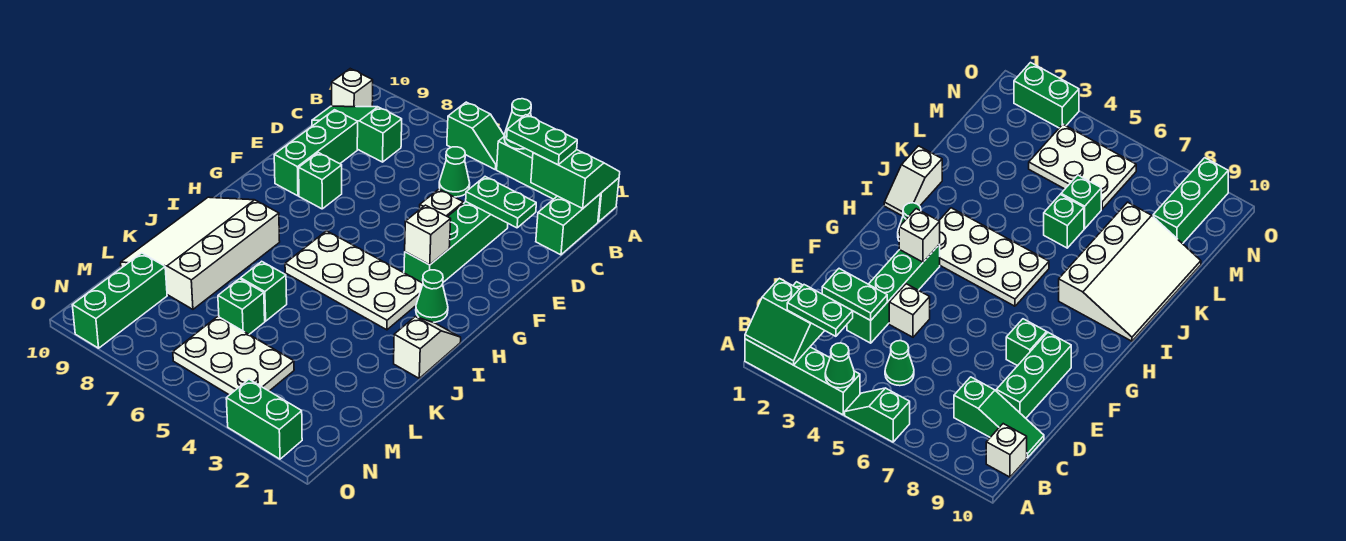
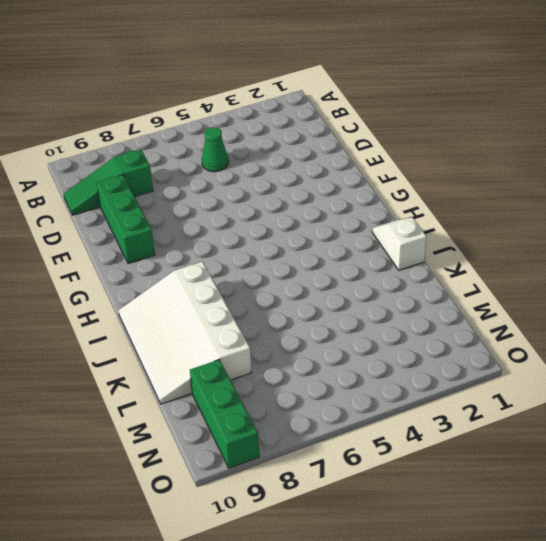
none -> green 1x4 brick [497,137,619,222]
none -> green 1x2 slope [447,102,504,169]
none -> green 1x2 brick [536,194,601,255]

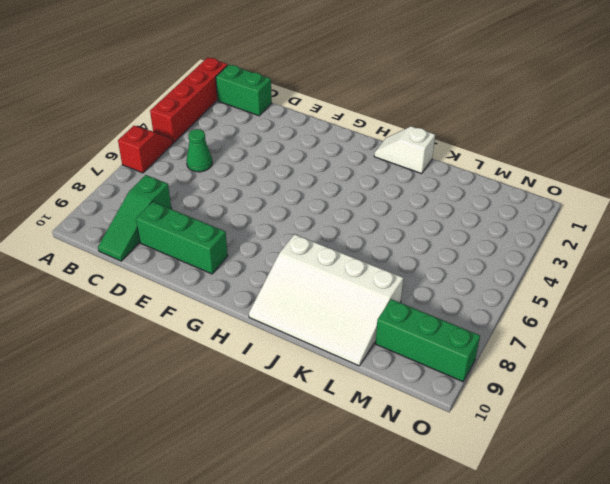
red 1x4 brick [150,57,228,143] -> green 1x4 brick [497,137,619,222]
red 1x2 slope [118,126,173,173] -> green 1x2 slope [447,102,504,169]
none -> white 1x1 brick [332,69,373,107]
none -> green 1x4 brick [404,202,508,283]
none -> white 1x1 brick [420,189,463,217]

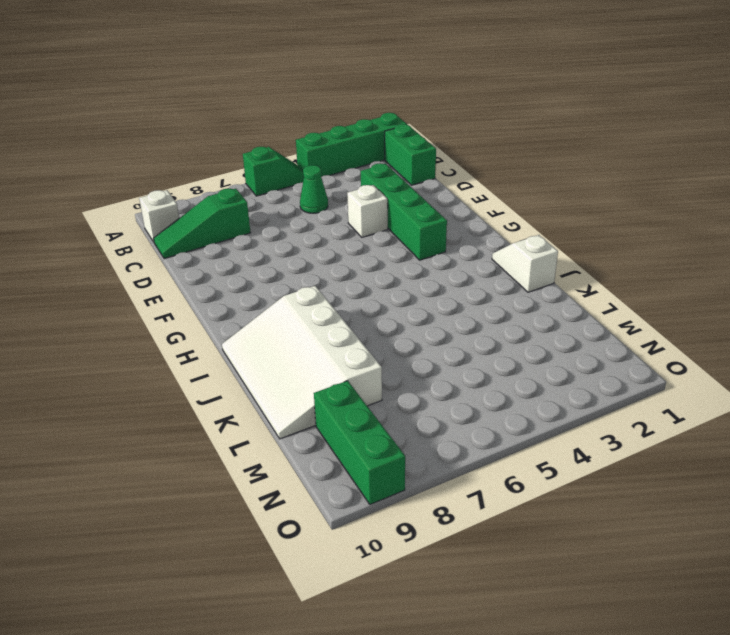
none -> green 1x3 brick [274,110,358,196]
none -> green 1x1 brick [299,153,342,209]
none -> green 1x1 cone [416,270,448,322]

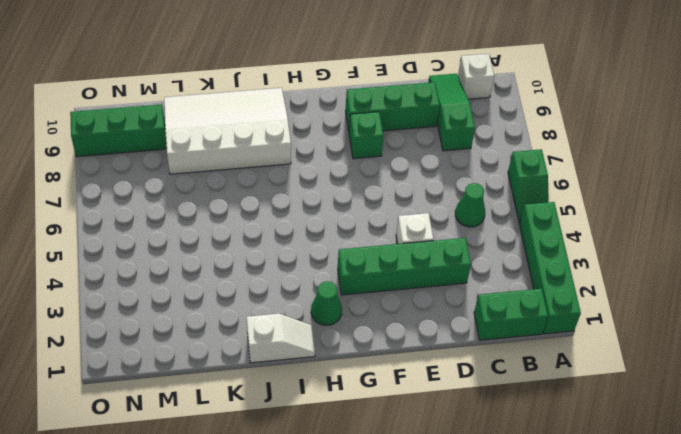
none -> white 2x4 plate [285,231,423,330]
none -> green 1x1 brick [241,261,287,321]
none -> green 1x1 brick [218,279,265,334]

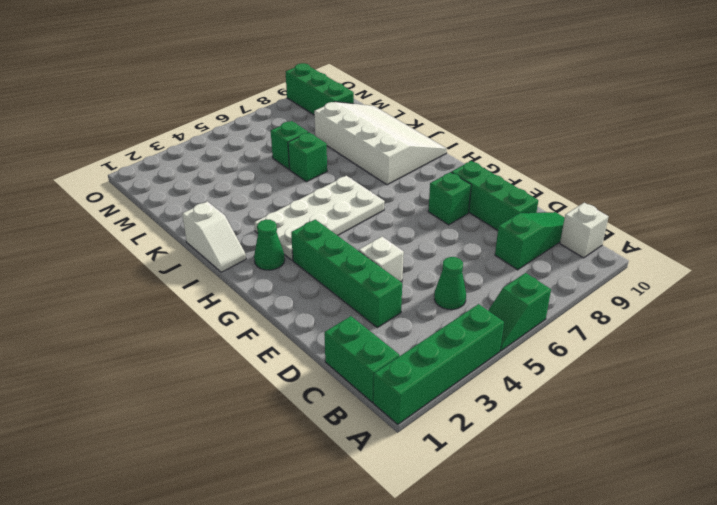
none -> white 2x3 plate [173,317,294,395]
none -> green 1x2 brick [226,380,302,459]
none -> green 2x2 slope [531,150,620,208]

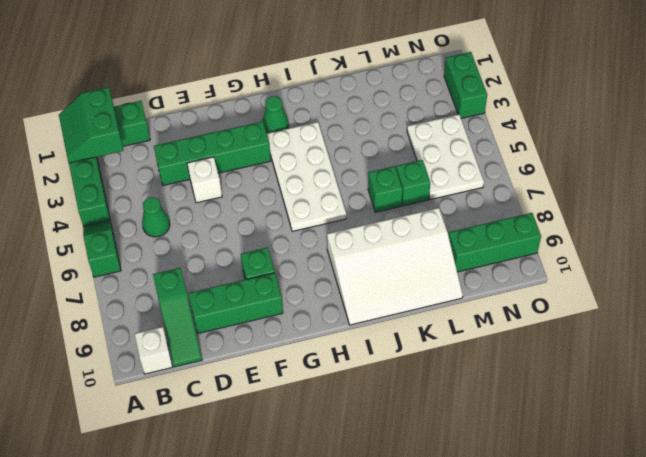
none -> white 1x2 slope [394,317,461,378]
none -> green 1x1 cone [504,99,531,149]
none -> green 1x2 plate [466,177,536,228]

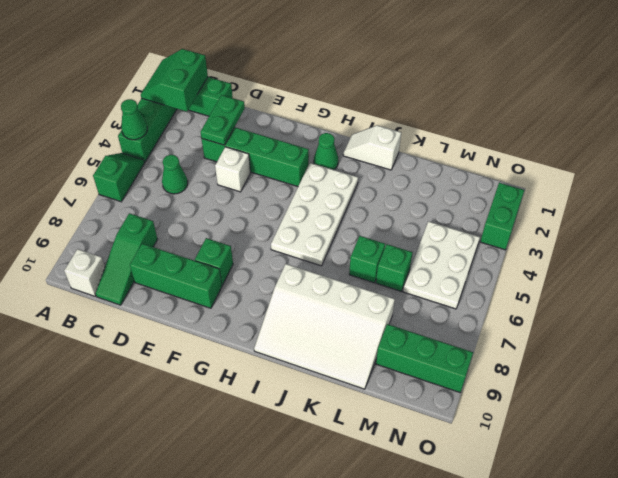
none -> white 1x1 brick [405,205,451,265]
none -> green 1x2 plate [507,115,577,165]

